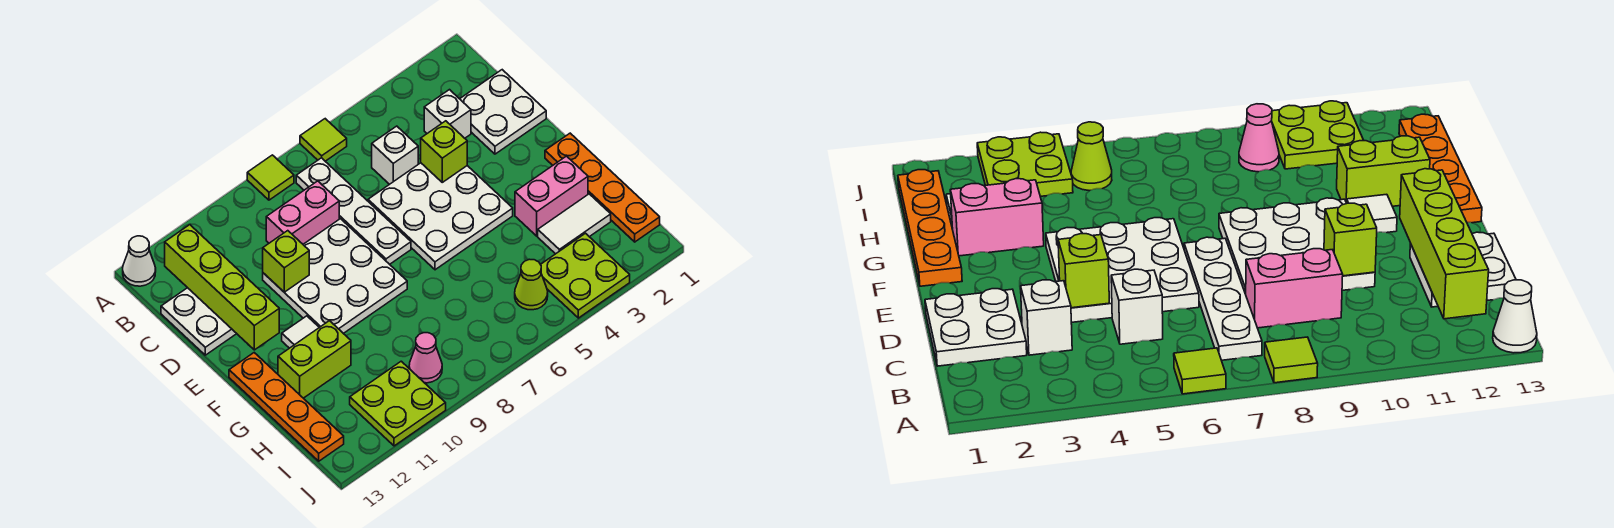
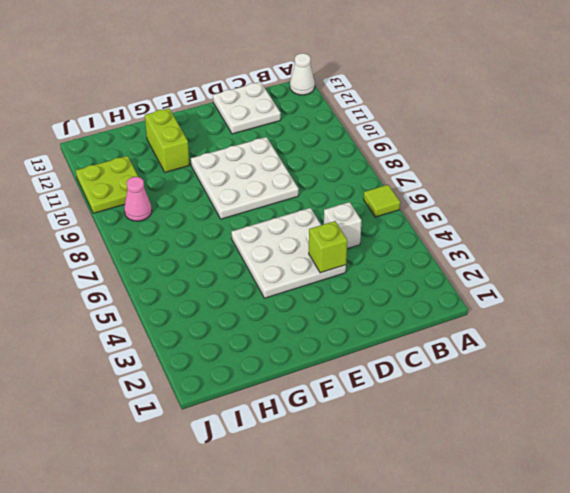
none -> lime 1x1 tile [247,155,294,200]
none -> white 1x4 plate [296,158,411,264]
none -> white 2x2 plate [460,70,546,154]

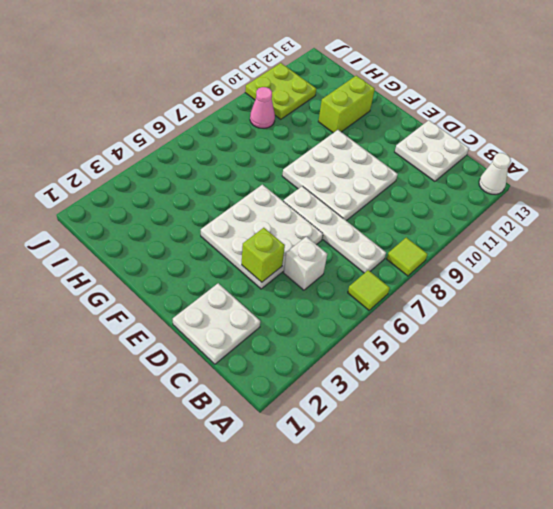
none -> white 1x1 brick [424,90,471,138]
none -> pink 1x2 brick [266,181,339,244]
none -> orange 1x4 plate [545,133,660,242]

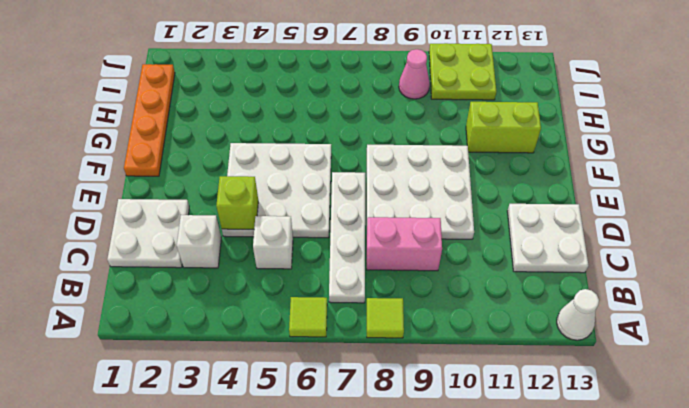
none -> white 1x1 tile [282,316,319,348]
none -> orange 1x4 plate [229,353,344,461]
none -> pink 1x2 brick [515,156,588,236]

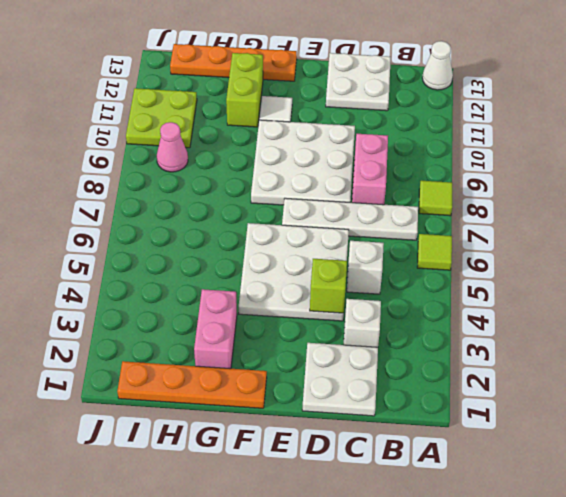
none -> white 1x2 tile [538,194,611,254]
none -> lime 2x2 plate [541,233,630,318]
none -> lime 1x1 cone [515,259,548,310]

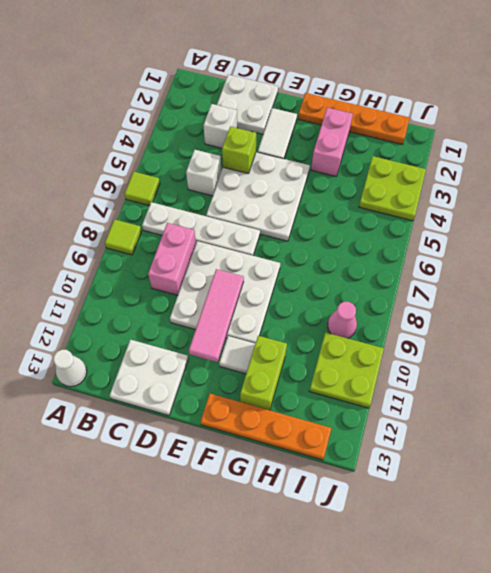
white 1x2 tile [258,108,297,159] -> white 1x2 tile moved to [538,194,611,254]
pink 1x3 tile [189,269,244,362] -> none
none -> lime 1x1 cone [515,259,548,310]
none -> lime 1x4 brick [165,225,279,350]
none -> lime 1x1 brick [263,231,309,292]

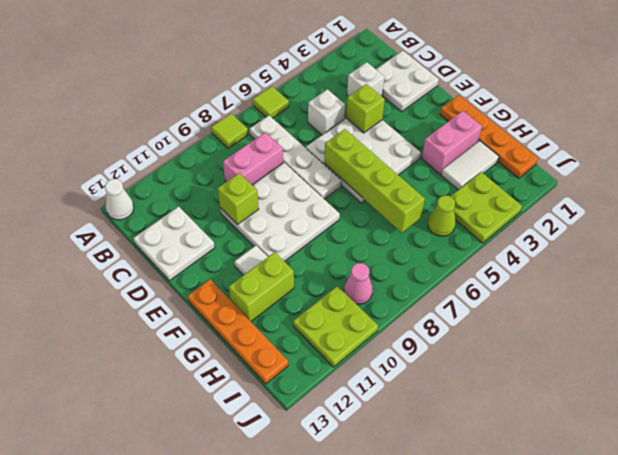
lime 1x4 brick [324,129,425,233] -> lime 1x4 brick moved to [165,225,279,350]

